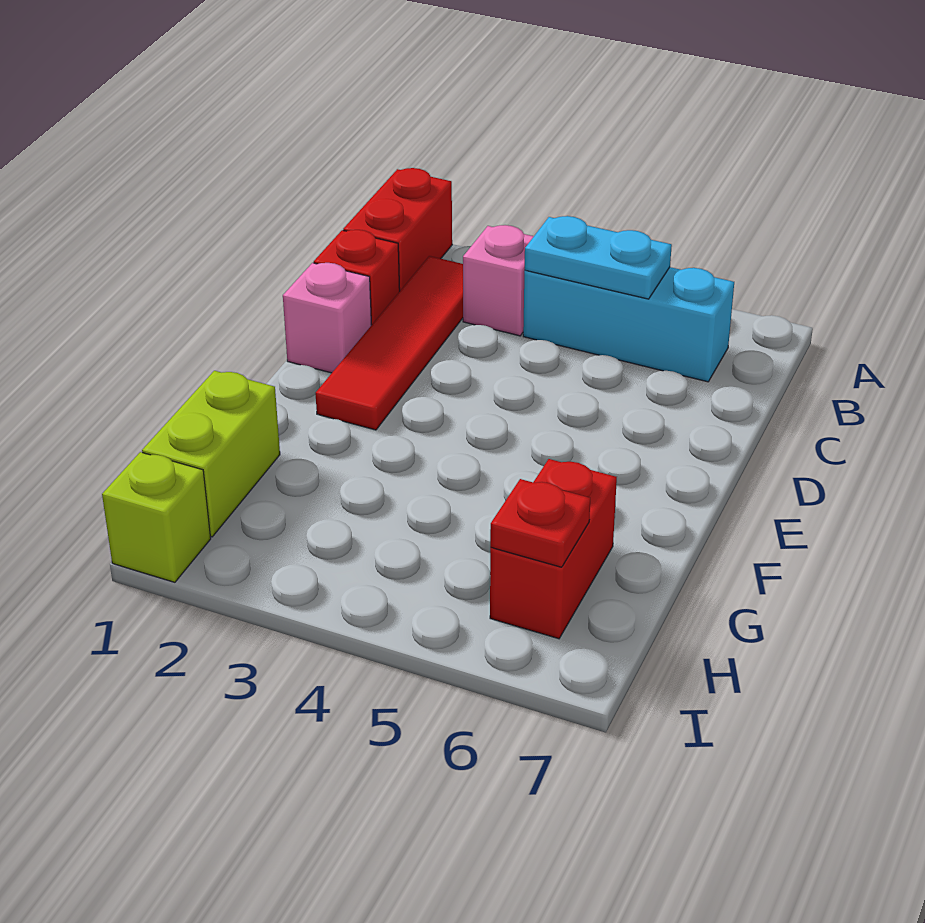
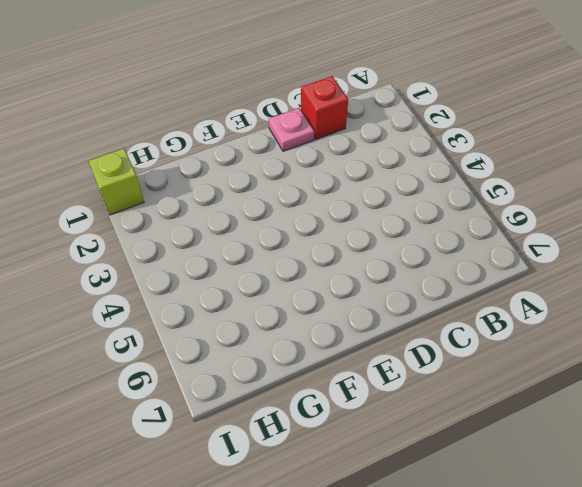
pink 1x1 plate [269,108,314,151] -> pink 1x1 brick [283,263,371,373]
none -> red 1x2 brick [343,168,452,290]
none -> red 1x4 tile [316,256,463,430]

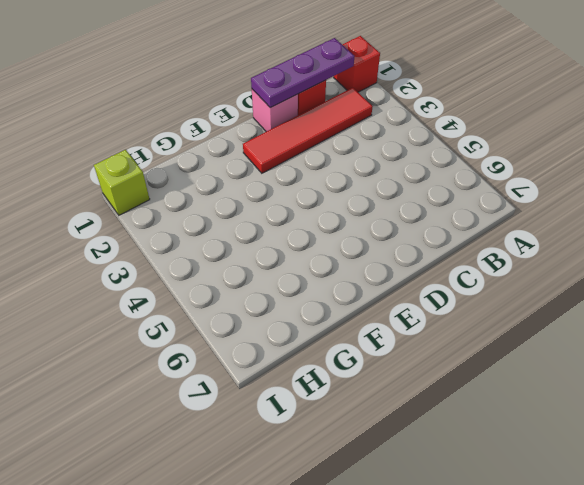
red 1x1 brick [334,36,380,92] -> red 1x2 brick [343,168,452,290]
purple 1x3 plate [251,38,354,108] -> none
none -> pink 1x1 brick [463,225,534,336]
none -> cyan 1x3 brick [523,267,734,382]

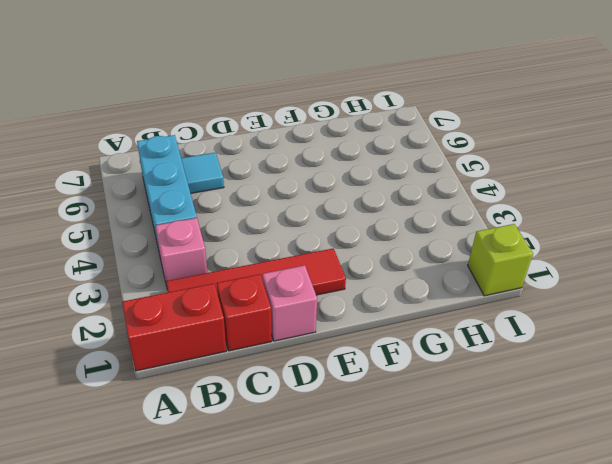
cyan 1x1 tile [181,153,224,193] -> none
none -> lime 1x2 brick [142,371,280,537]
none -> red 1x2 brick [490,459,617,639]

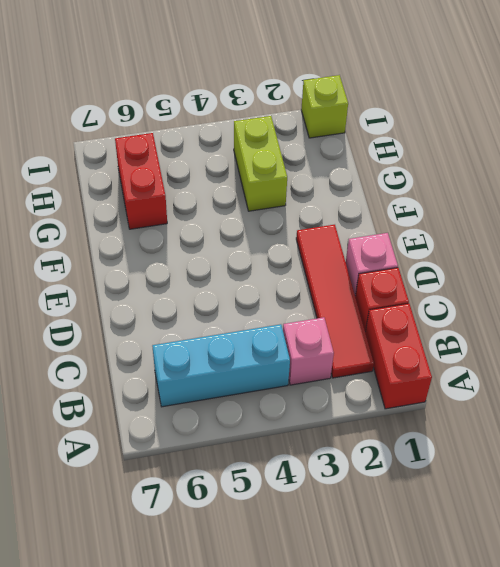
lime 1x2 brick [234,116,287,211] -> lime 1x2 brick moved to [142,371,280,537]
none -> cyan 1x2 plate [525,216,672,299]
none -> red 1x1 plate [490,479,590,567]

